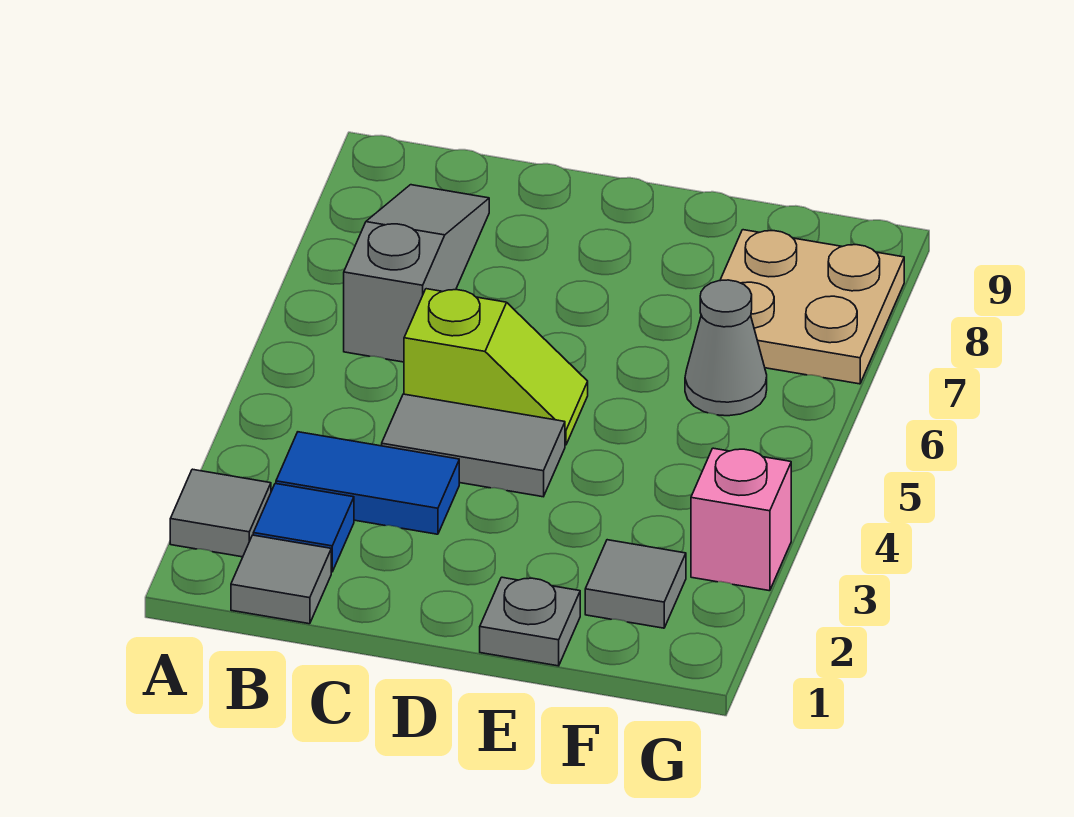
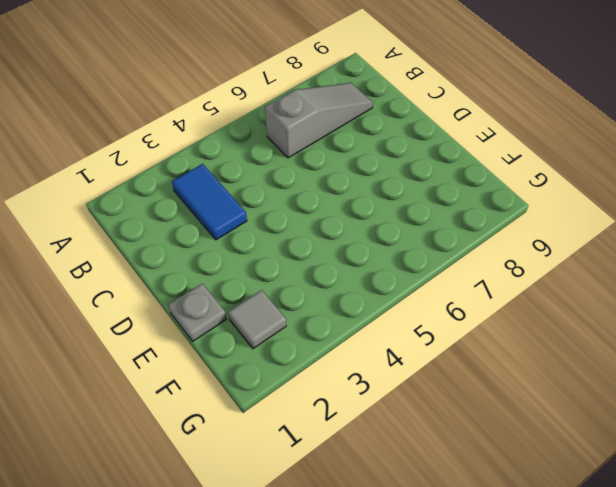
none -> grey 1x1 tile [170,469,271,557]
none -> grey 1x1 tile [231,535,331,624]
none -> blue 1x1 tile [253,484,354,572]

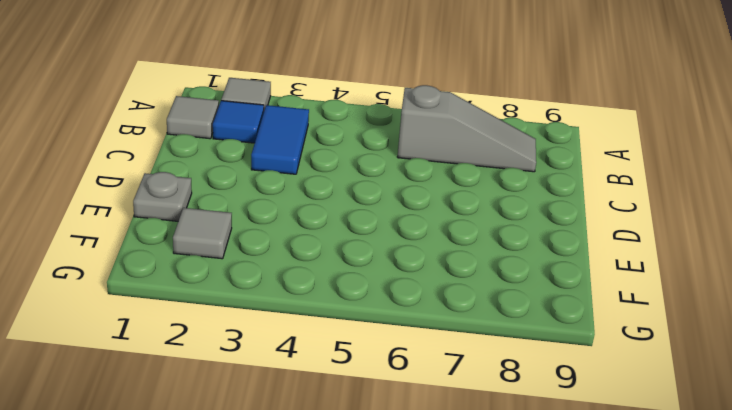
none -> grey 1x2 tile [382,394,565,497]
none -> lime 1x2 slope [404,289,588,445]
none -> grey 1x1 cone [685,280,767,416]

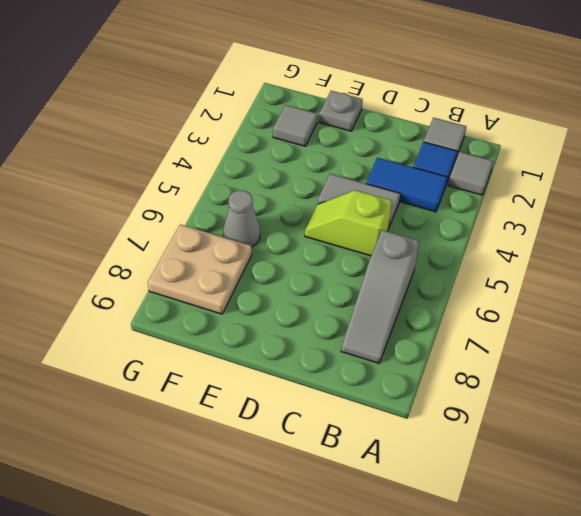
none -> pink 1x1 brick [691,448,791,591]

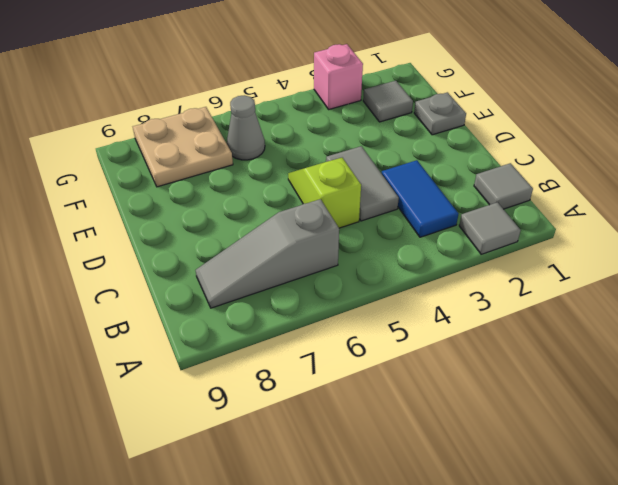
none -> blue 1x1 tile [253,484,354,572]

